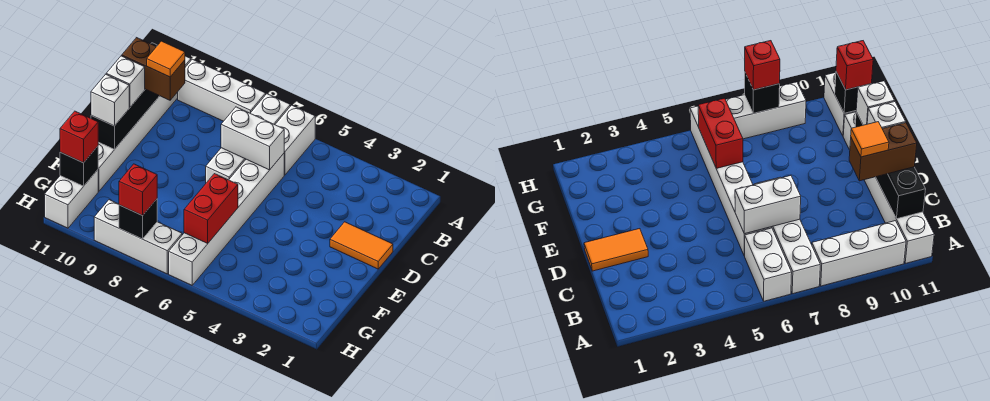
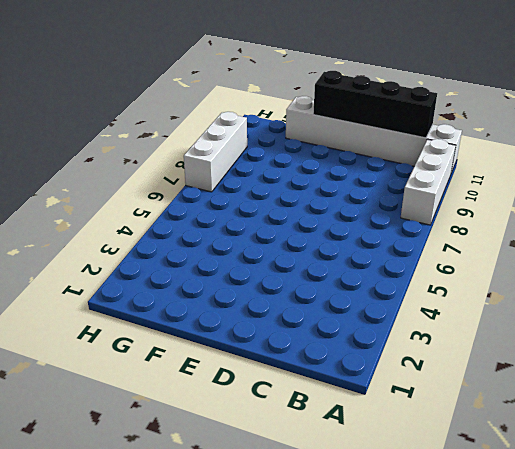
none -> white 1x2 brick [275,105,315,175]
none -> white 1x4 brick [206,94,290,183]
none -> white 1x6 brick [169,154,284,285]

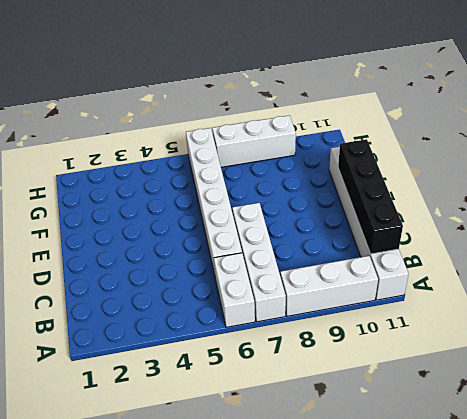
none -> orange 1x2 tile [330,222,393,269]
none -> white 1x2 brick [45,170,98,228]
none -> white 1x2 brick [221,107,284,170]

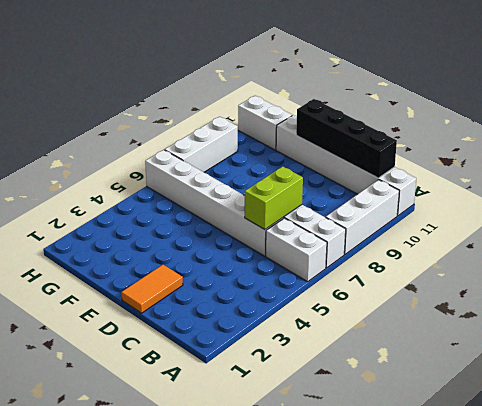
lime 1x2 brick [245,166,303,230] -> white 1x2 brick [221,107,284,170]
none -> red 1x2 brick [184,174,238,244]
none -> black 1x1 brick [60,146,98,186]
none -> black 1x1 brick [119,199,157,239]

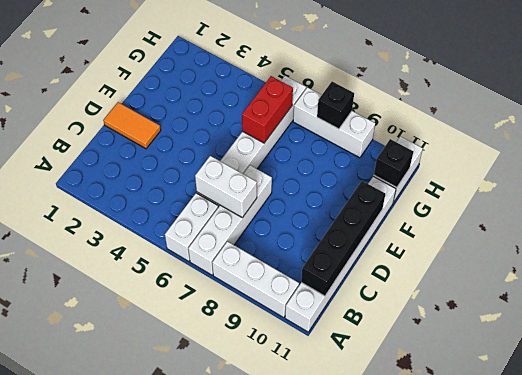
none -> brown 1x2 brick [122,38,185,100]
none -> white 1x1 brick [106,56,145,107]
none -> white 1x1 brick [91,74,129,126]

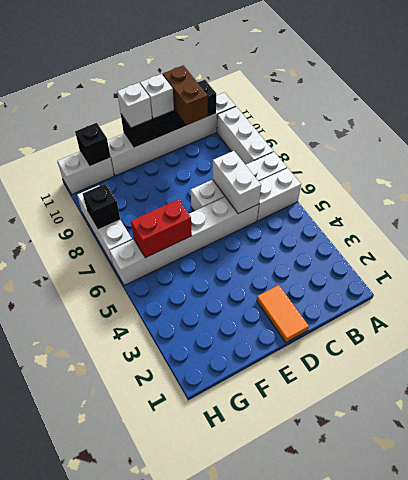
none -> red 1x1 brick [60,111,98,163]
none -> red 1x1 brick [119,164,157,215]
none -> orange 1x1 tile [147,41,185,77]

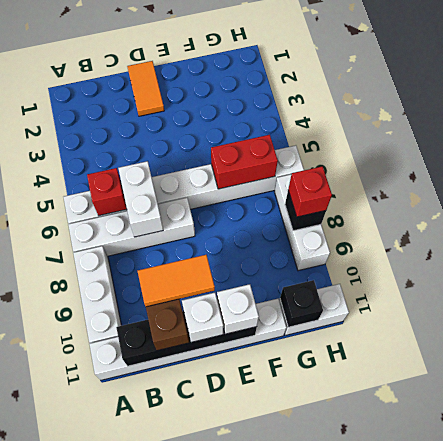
red 1x1 brick [87,168,127,216] -> red 1x1 brick moved to [60,111,98,163]
orange 1x2 tile [138,255,215,307] -> orange 1x1 tile [147,41,185,77]

